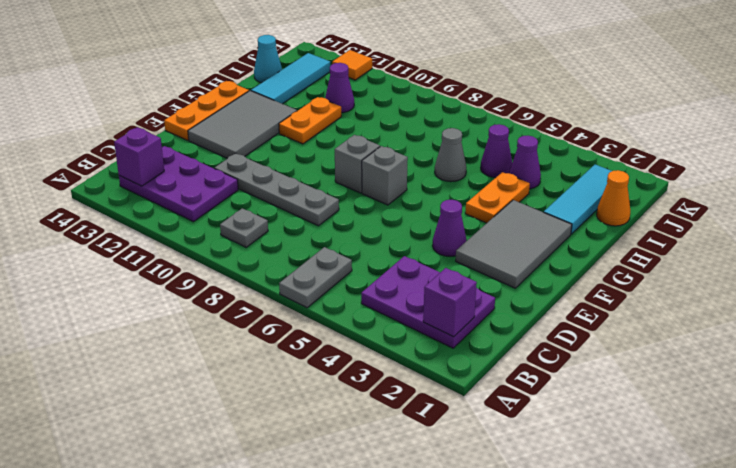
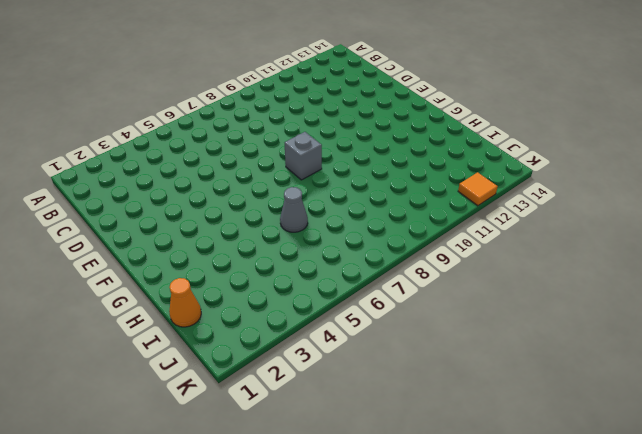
none -> grey 1x2 plate [279,247,352,308]
none -> purple 2x3 plate [361,256,495,348]
none -> grey 1x1 plate [220,208,268,247]

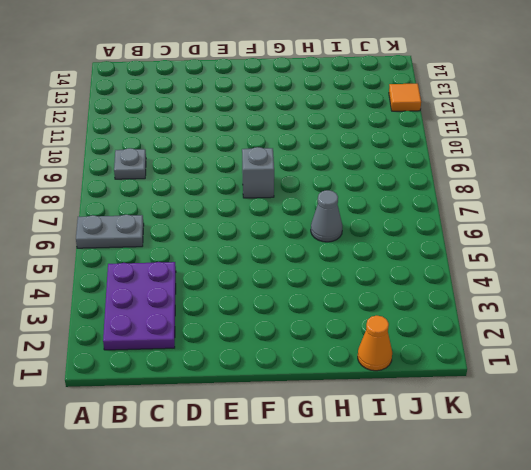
none -> purple 2x3 plate [119,146,238,222]
none -> grey 1x4 plate [215,153,339,226]
none -> grey 2x3 tile [456,200,572,288]

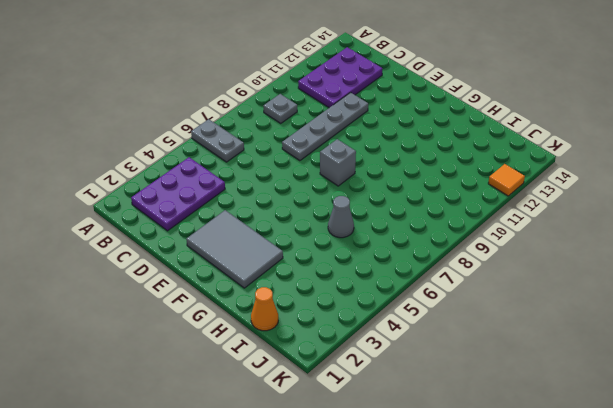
none -> purple 1x1 cone [433,200,467,256]
none -> grey 2x3 tile [188,91,297,158]
none -> orange 1x3 plate [164,81,249,140]

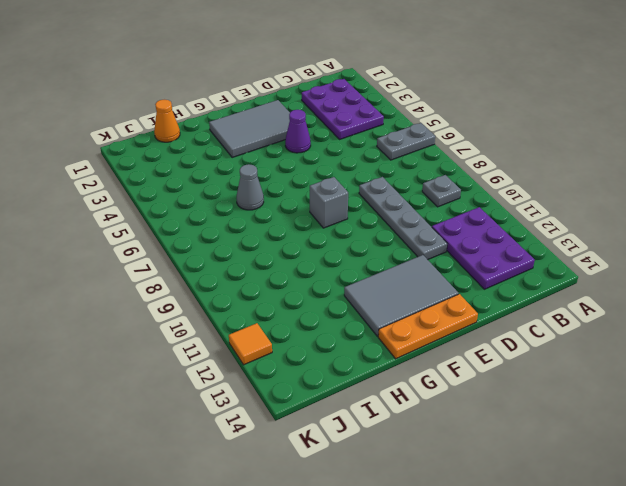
none -> grey 1x1 brick [362,146,408,205]
none -> orange 1x2 plate [465,172,530,223]
none -> orange 1x2 plate [279,97,341,144]

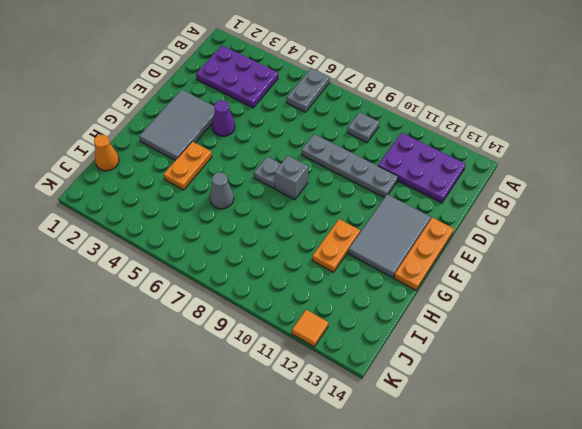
grey 1x1 plate [254,157,280,189] -> grey 1x1 brick [362,146,408,205]
none -> cyan 1x3 tile [544,164,612,234]
none -> cyan 1x3 tile [251,53,331,104]
none -> purple 1x1 cone [509,136,541,189]

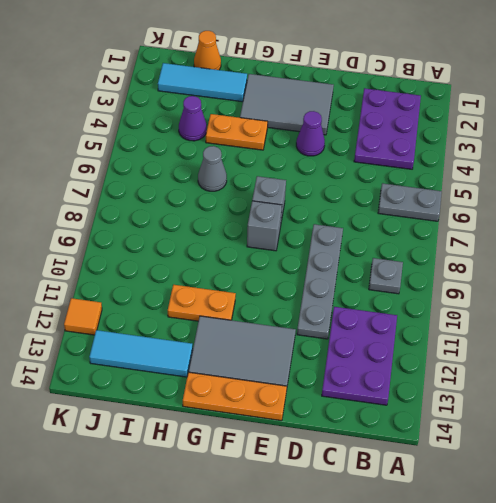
none -> purple 1x1 cone [481,124,512,178]
none -> purple 1x1 cone [325,63,354,113]
none -> cyan 1x1 cone [254,35,282,83]

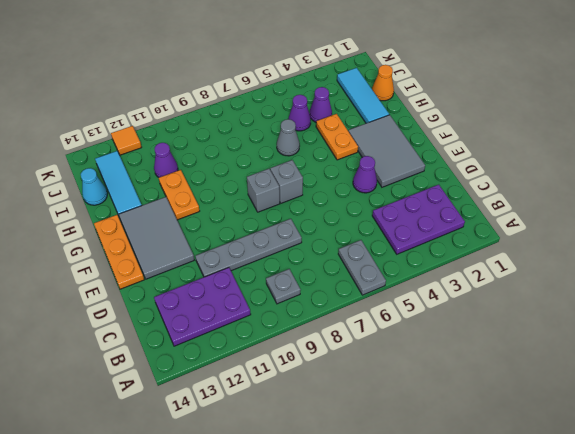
none -> purple 1x1 brick [423,268,477,337]
none -> purple 1x1 brick [114,127,164,186]

